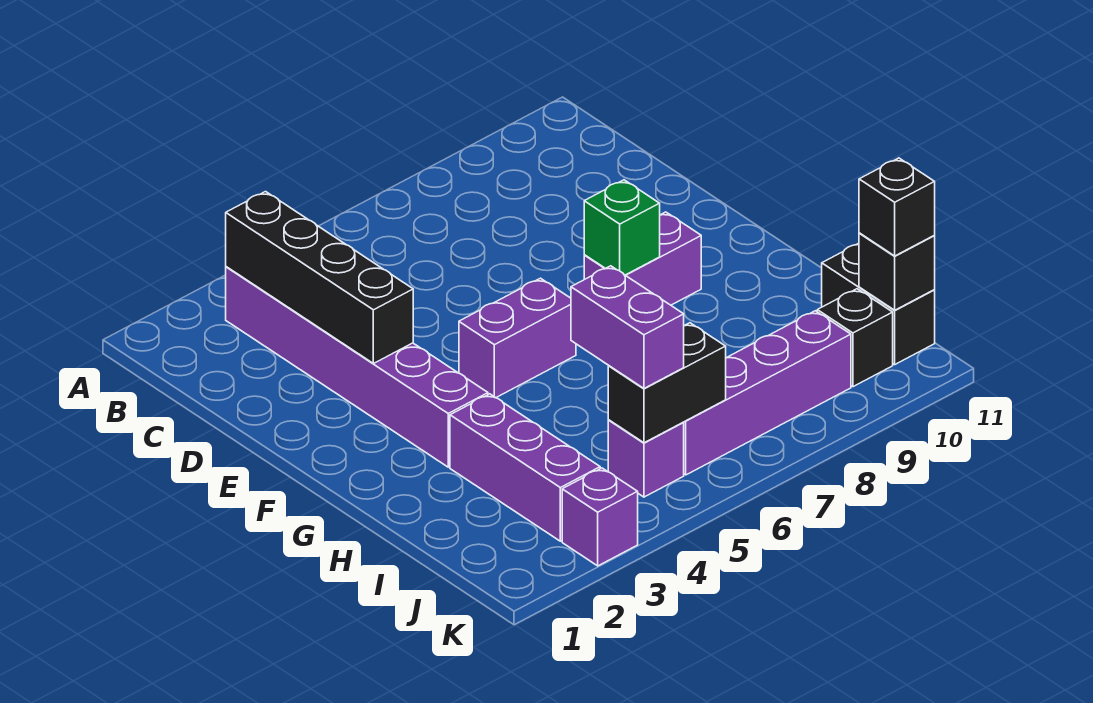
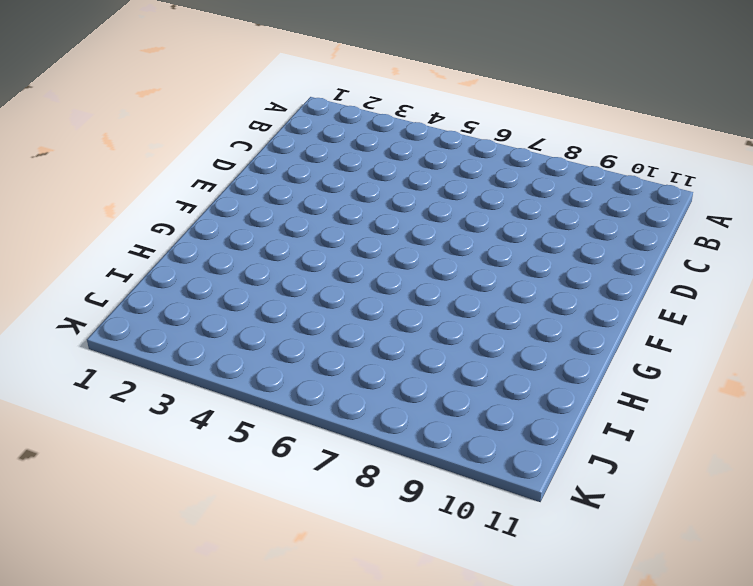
none -> purple 1x6 brick [226,267,488,467]
none -> purple 1x2 brick [459,278,576,398]
none -> purple 1x2 brick [584,212,701,305]

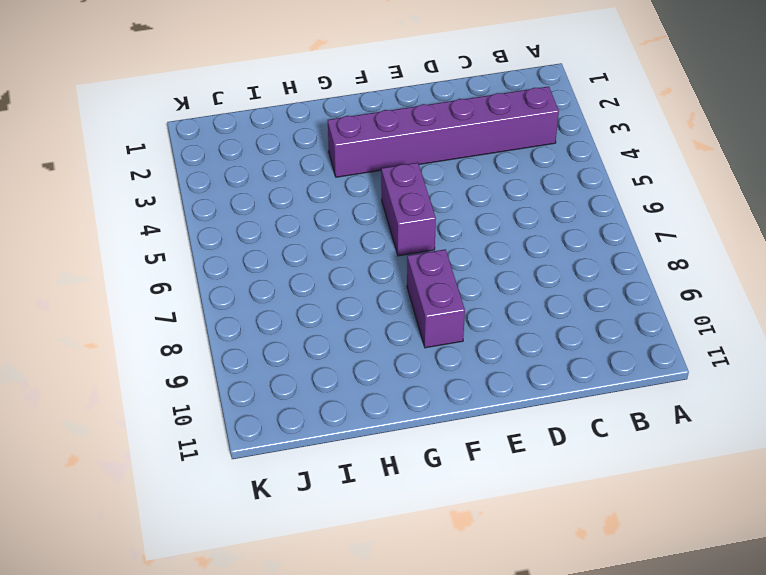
none -> purple 1x3 brick [450,394,600,541]
none -> black 1x2 brick [822,243,935,364]
none -> purple 1x1 brick [608,420,684,497]

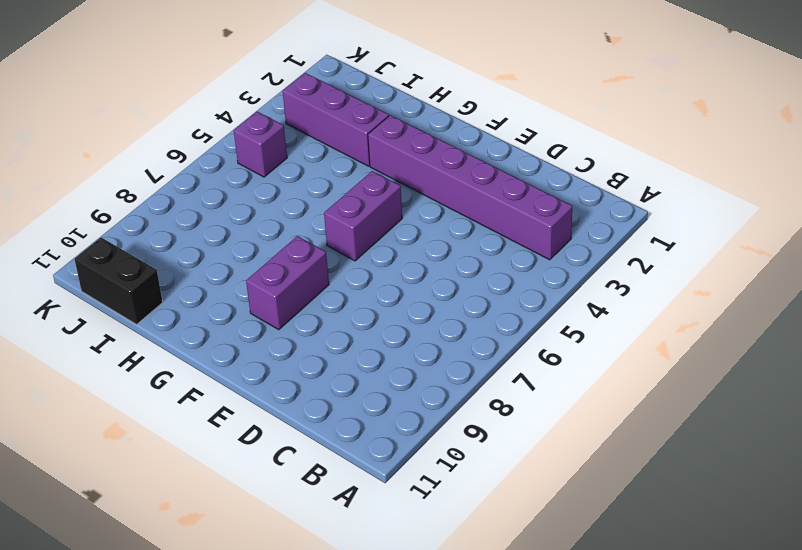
none -> purple 1x4 brick [683,311,851,475]
none -> black 1x1 brick [817,289,893,387]
none -> purple 1x1 brick [562,468,638,566]

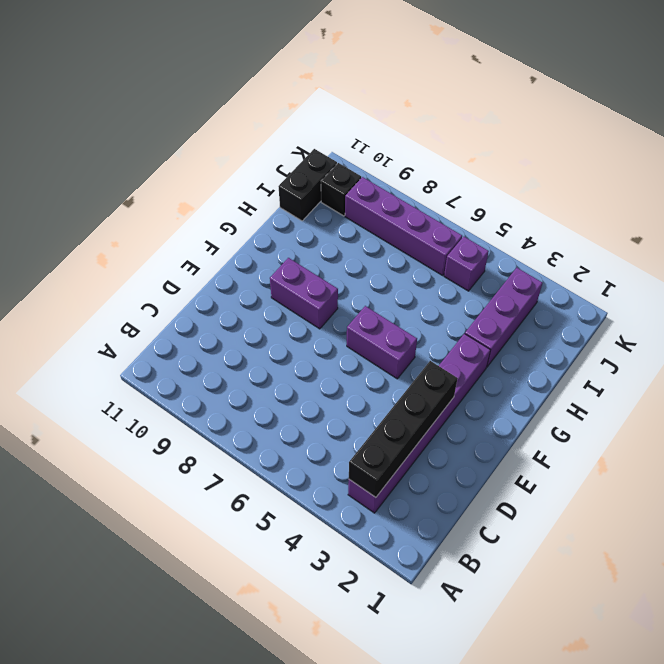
none -> purple 1x1 brick [562,468,638,566]
none -> green 1x1 brick [584,180,660,275]
none -> black 1x2 brick [608,323,726,443]

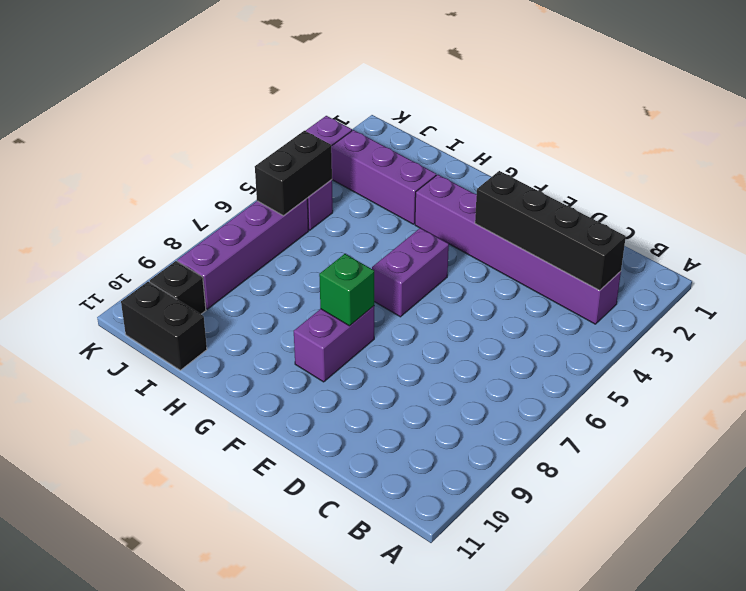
none -> black 1x1 brick [859,233,935,310]
none -> purple 1x2 brick [571,266,684,388]
none -> black 1x1 brick [859,158,935,256]

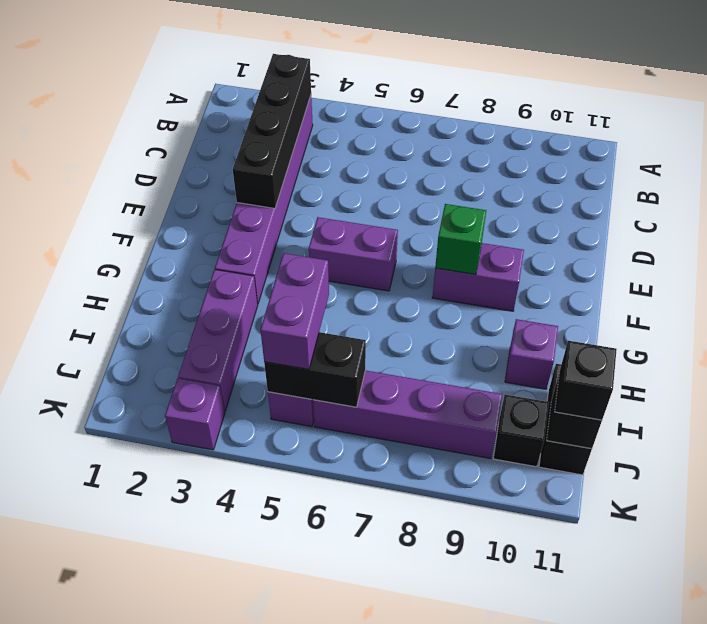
purple 1x1 brick [505,319,558,389] -> none

